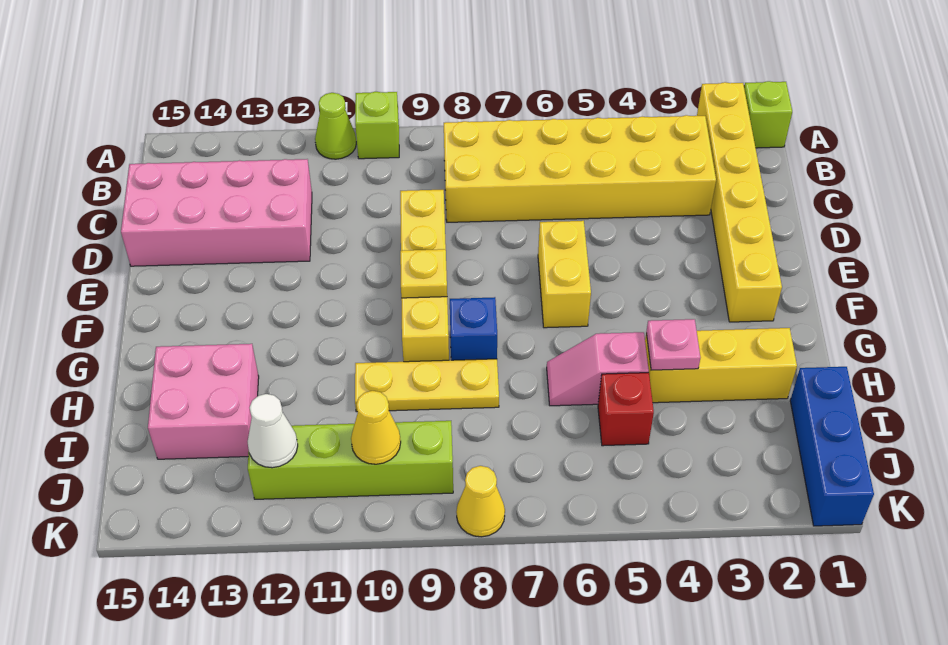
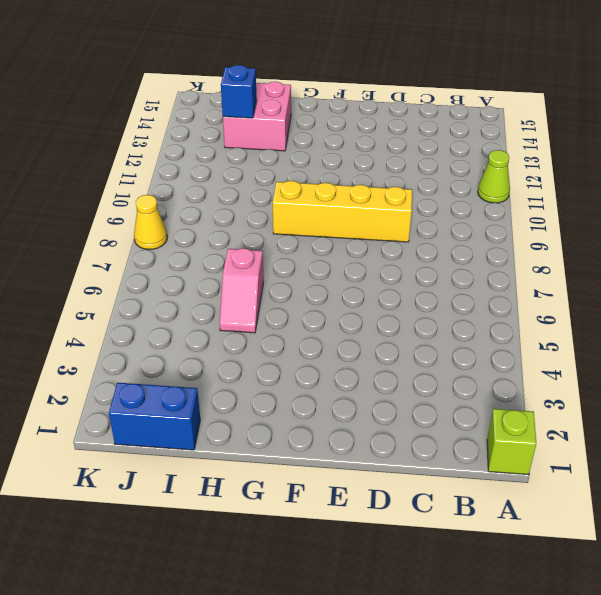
pink 1x2 slope [220,248,264,333] -> pink 1x2 slope turned to [547,332,649,406]
blue 1x2 brick [109,383,200,450] -> blue 1x3 brick [790,367,874,526]
blue 1x1 brick [221,65,257,118] -> blue 1x1 brick moved to [450,297,497,360]
none -> yellow 1x6 brick [697,82,782,322]
none -> lime 1x1 brick [355,92,399,159]
none -> yellow 2x6 brick [444,115,716,222]

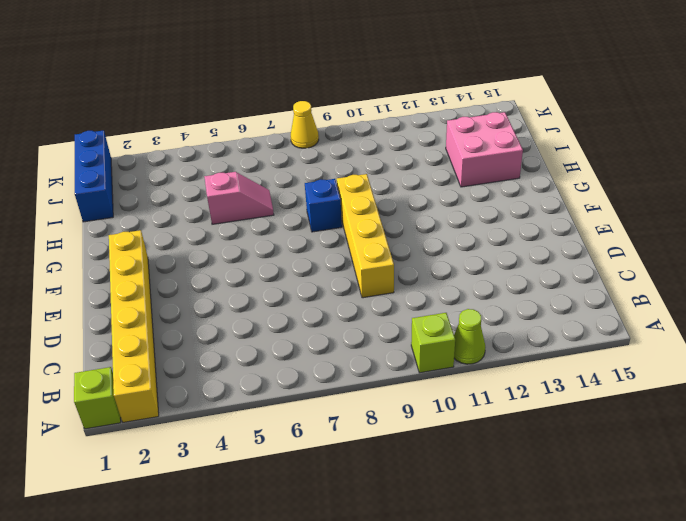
none -> yellow 2x6 brick [444,115,716,222]
none -> pink 2x4 brick [121,159,312,266]
none -> yellow 1x2 brick [538,221,591,328]

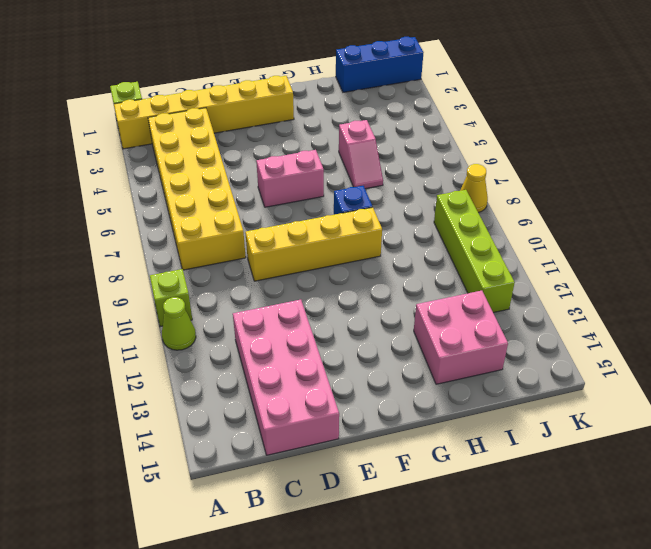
pink 1x2 brick [256,150,324,207] -> yellow 1x2 brick [538,221,591,328]
none -> yellow 1x3 brick [645,328,797,403]
none -> yellow 1x3 plate [355,359,499,412]
none -> red 1x1 brick [598,373,654,446]

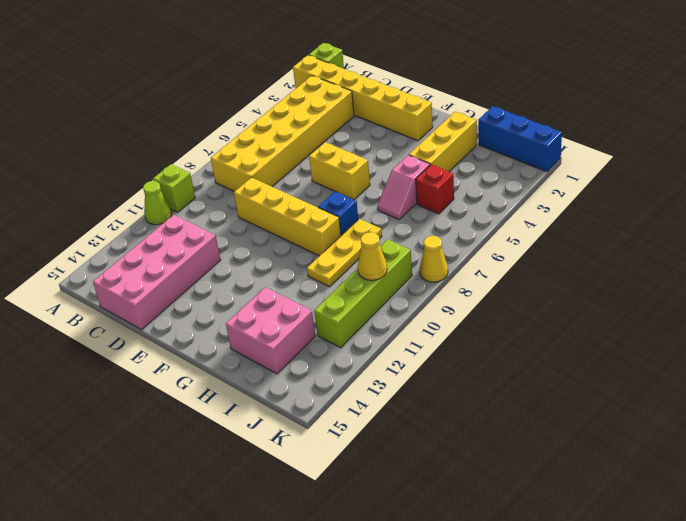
none -> yellow 1x1 plate [400,249,447,298]
none -> pink 1x1 plate [646,319,700,370]
none -> white 1x1 cone [248,394,298,468]

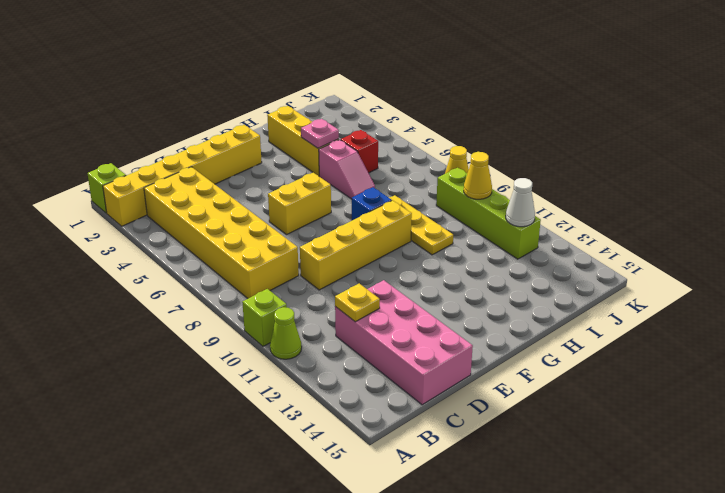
yellow 1x1 plate [335,284,380,322] -> yellow 1x1 plate moved to [400,249,447,298]
none -> pink 2x2 brick [148,344,259,459]
none -> blue 1x3 brick [790,367,874,526]

